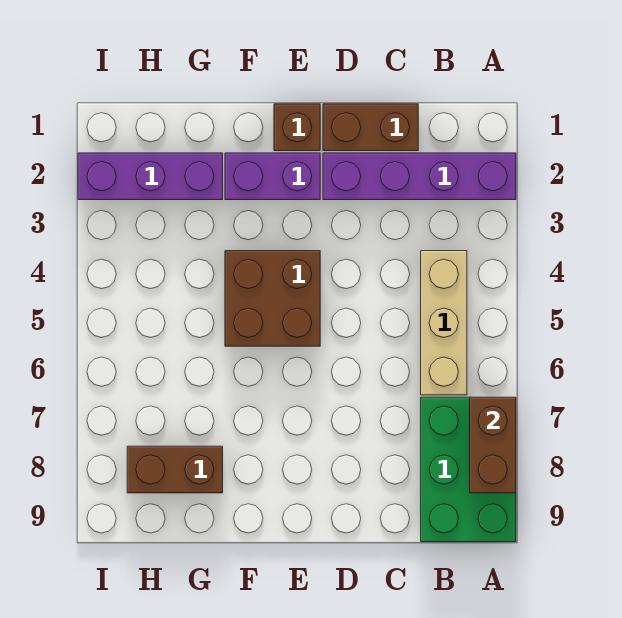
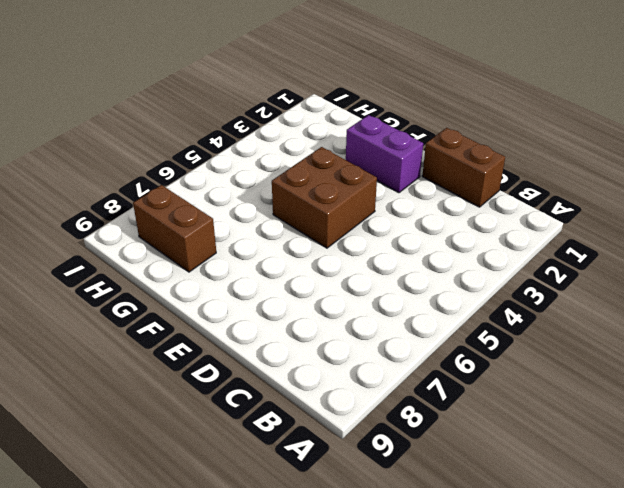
none -> purple 1x4 brick [323,153,516,200]
none -> green 2x3 brick [421,397,516,542]

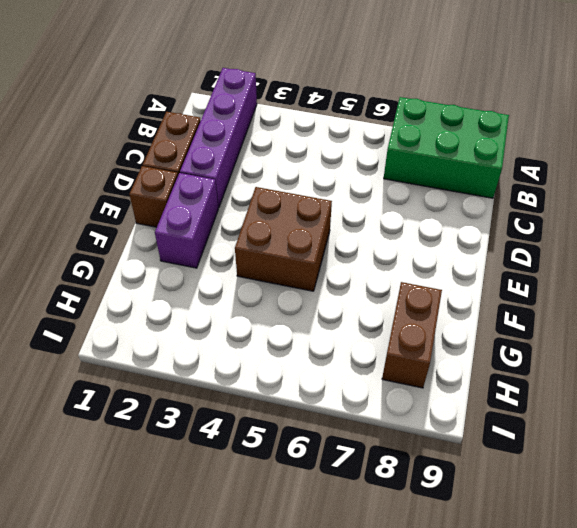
none -> tan 1x3 brick [421,251,467,395]
none -> purple 1x3 brick [78,153,223,200]

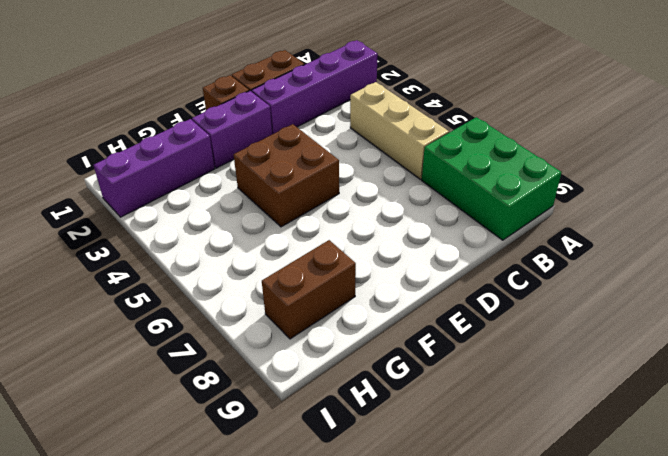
none -> brown 1x2 brick [470,397,516,493]

